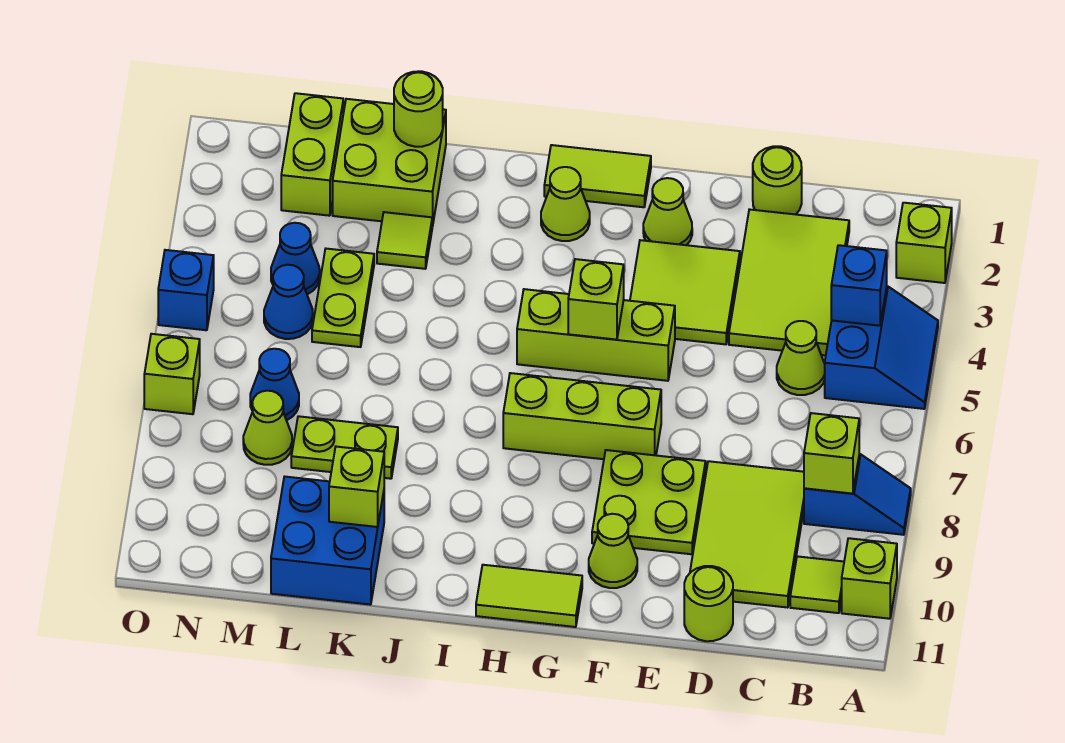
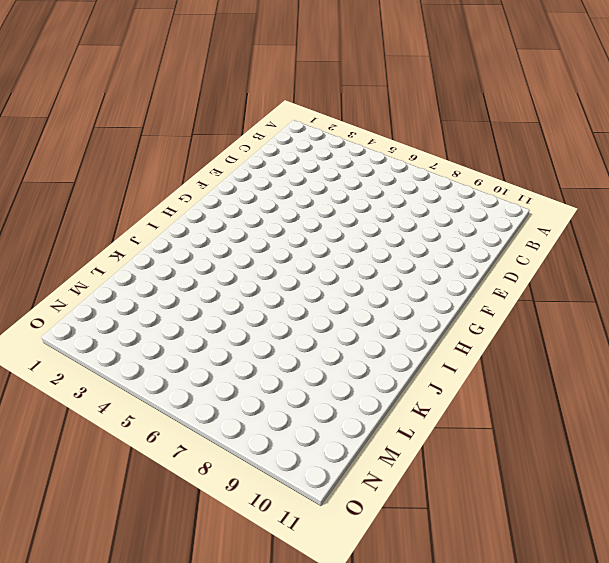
none -> lime 1x1 brick [896,203,952,283]
none -> blue 2x2 slope [825,286,938,409]
none -> blue 1x2 slope [804,454,911,535]
none -> lime 1x1 brick [842,538,897,619]

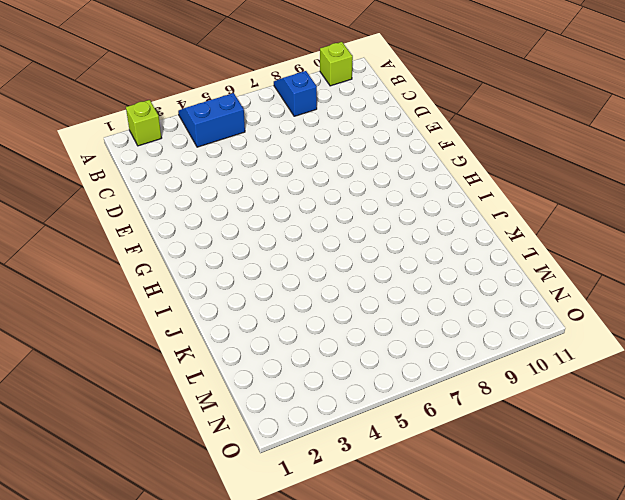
none -> lime 1x1 tile [790,556,844,613]
none -> lime 2x3 tile [729,209,849,355]
none -> lime 1x1 cone [777,321,825,395]
none -> lime 2x3 tile [690,461,804,608]

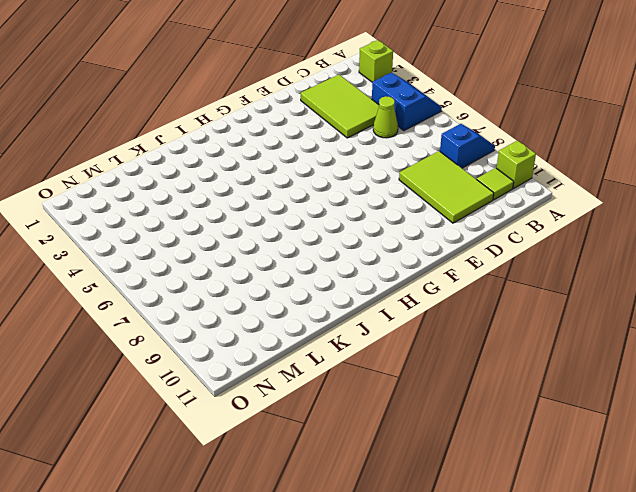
none -> lime 1x1 round brick [753,146,802,214]
none -> lime 1x1 round brick [684,566,733,641]
none -> lime 2x2 tile [630,240,740,344]
none -> lime 2x2 plate [592,450,706,554]

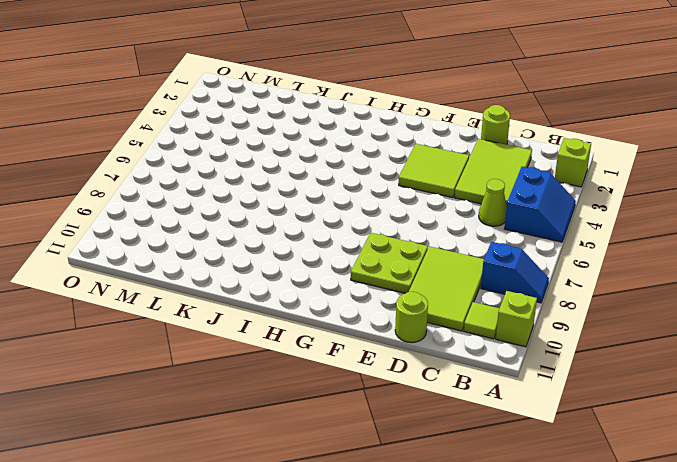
none -> lime 1x1 cone [643,178,692,245]
none -> lime 1x3 brick [517,289,675,381]
none -> lime 1x3 brick [503,373,661,459]
none -> lime 1x1 cone [589,514,637,588]

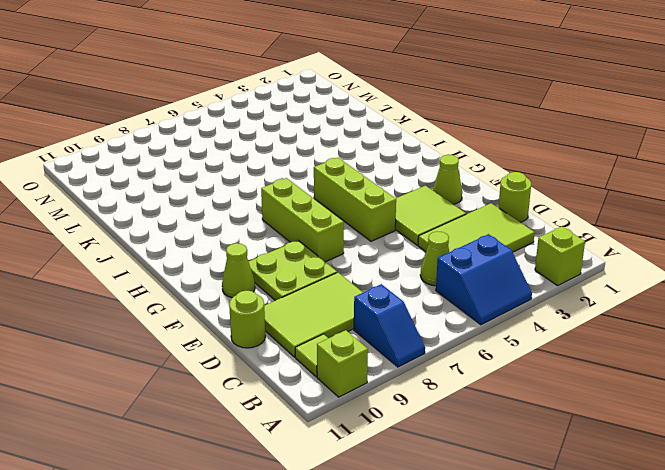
none -> lime 1x2 tile [544,145,651,207]
none -> lime 1x2 tile [476,565,582,627]
none -> lime 1x1 cone [541,167,590,241]
none -> lime 2x2 brick [333,99,446,227]

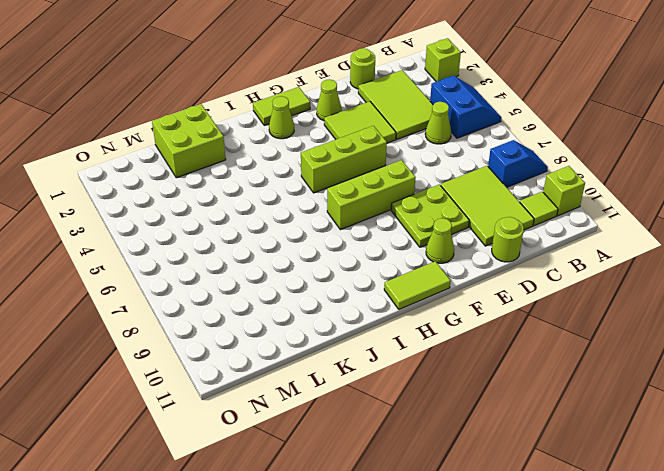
none -> lime 1x1 tile [377,212,432,269]
none -> lime 1x2 plate [291,416,398,479]
none -> blue 2x2 brick [271,477,384,605]
none -> lime 1x2 plate [312,249,374,347]

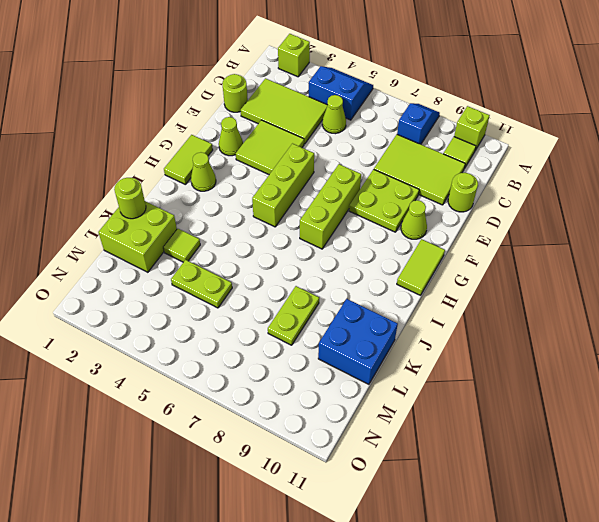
none -> lime 1x2 brick [281,93,343,216]
none -> blue 1x1 cone [271,223,320,294]
none -> blue 1x1 cone [264,265,313,339]
none -> blue 1x1 cone [250,349,299,420]

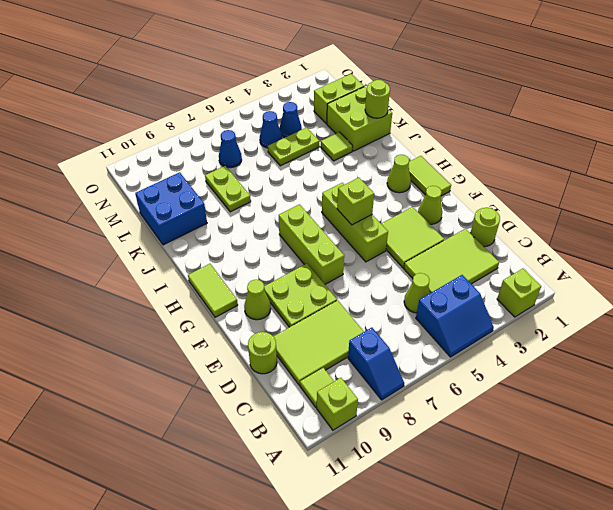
none -> lime 1x1 cone [243,391,292,465]
none -> blue 1x1 brick [158,250,214,330]
none -> lime 1x1 brick [144,334,200,414]
none -> blue 1x1 brick [831,245,887,326]

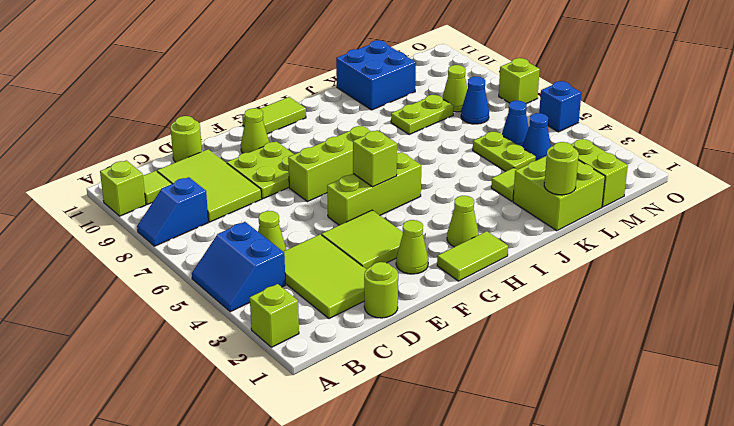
none -> blue 1x1 brick [831,245,887,326]
none -> lime 1x1 brick [804,413,859,494]
none -> lime 1x1 brick [329,447,384,527]

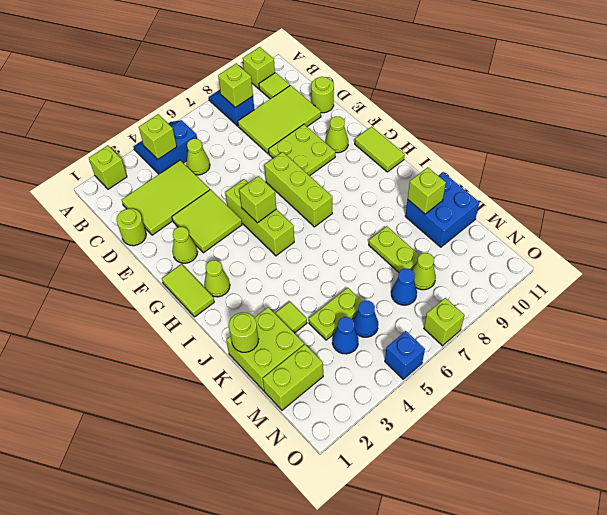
lime 1x1 brick [139,114,177,159] -> blue 1x1 brick [831,245,887,326]

